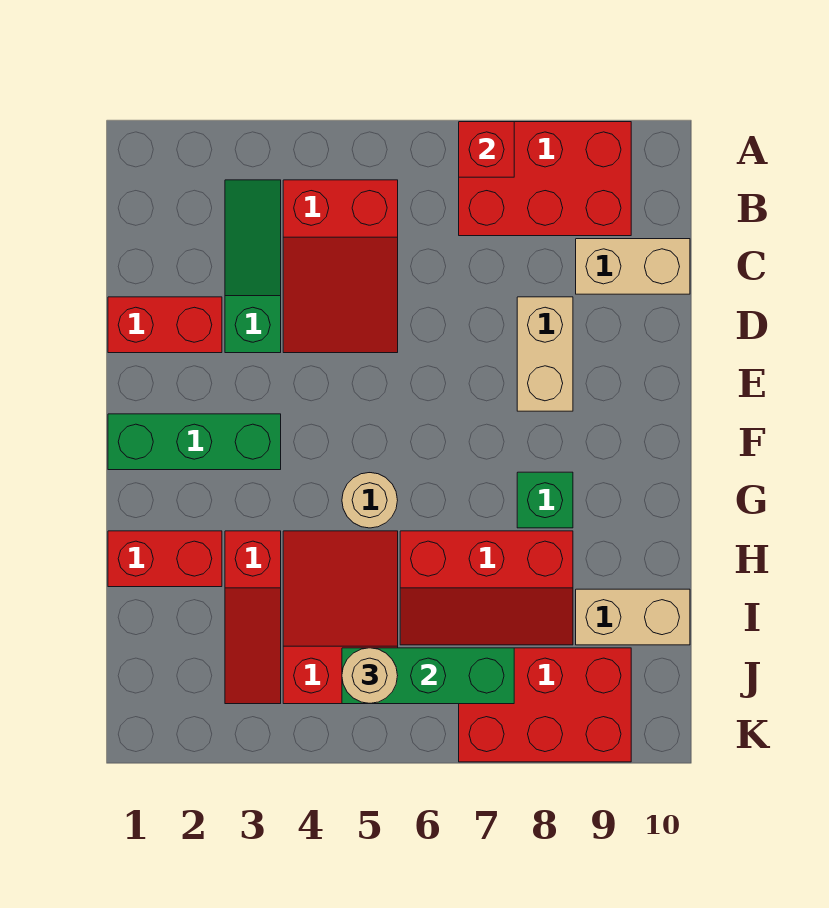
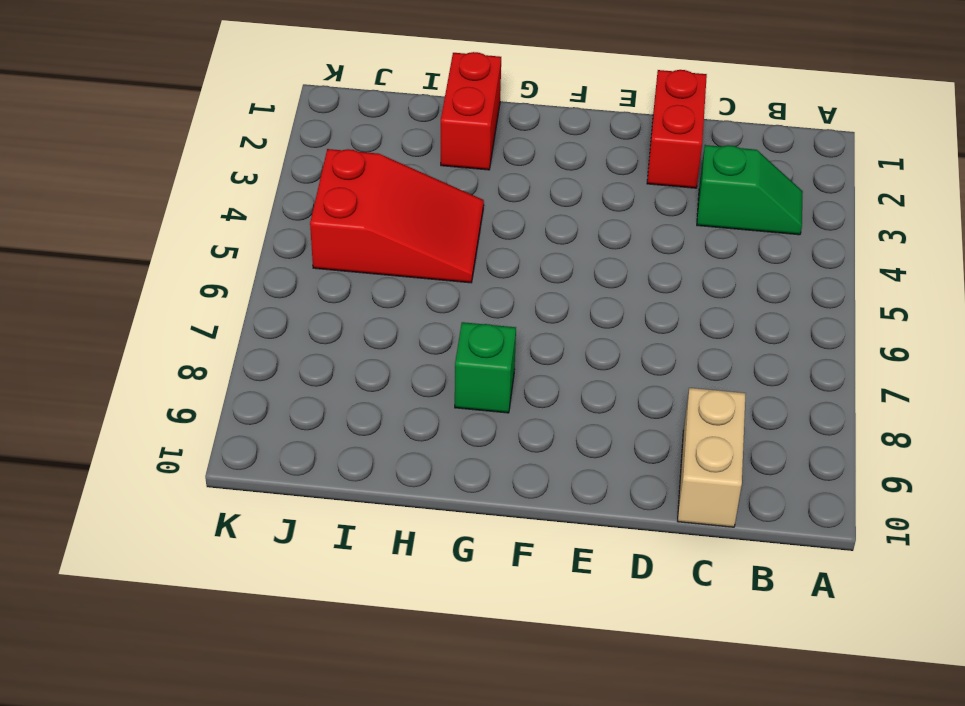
green 1x2 slope [697,145,803,235] -> green 1x3 slope [225,180,281,353]
none -> red 2x3 brick [459,122,631,236]
none -> red 2x3 slope [283,180,398,353]
none -> tan 1x2 brick [517,297,573,411]

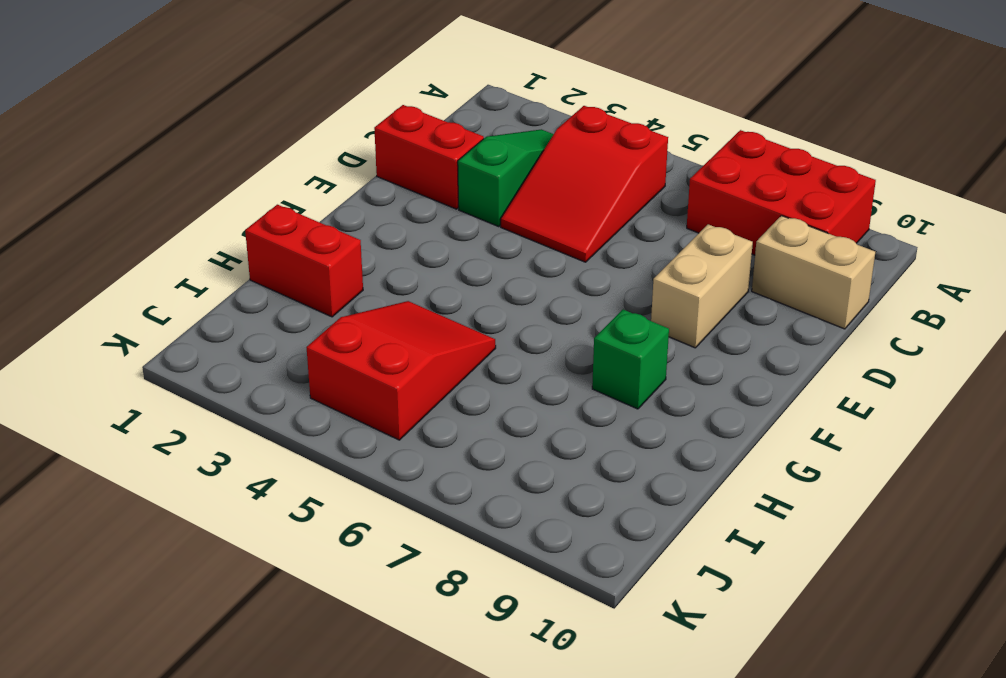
none -> green 1x3 brick [108,414,281,470]
none -> tan 1x1 round brick [342,473,398,528]
none -> red 1x3 slope [225,531,281,704]

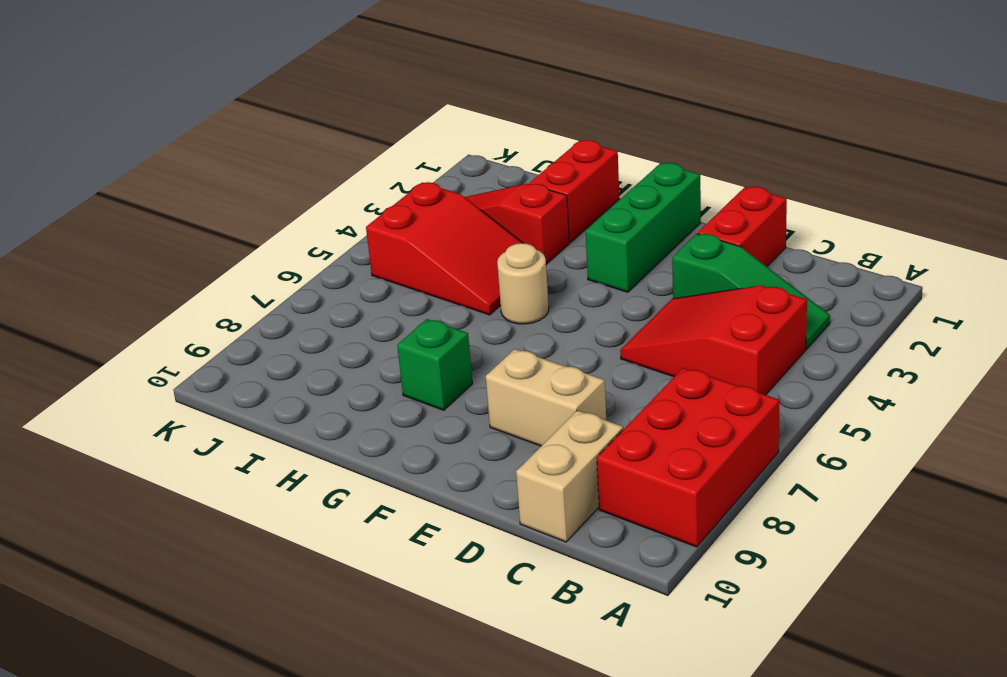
none -> red 2x3 slope [400,531,573,645]
none -> tan 1x2 brick [576,589,690,645]
none -> red 2x3 brick [459,648,631,762]

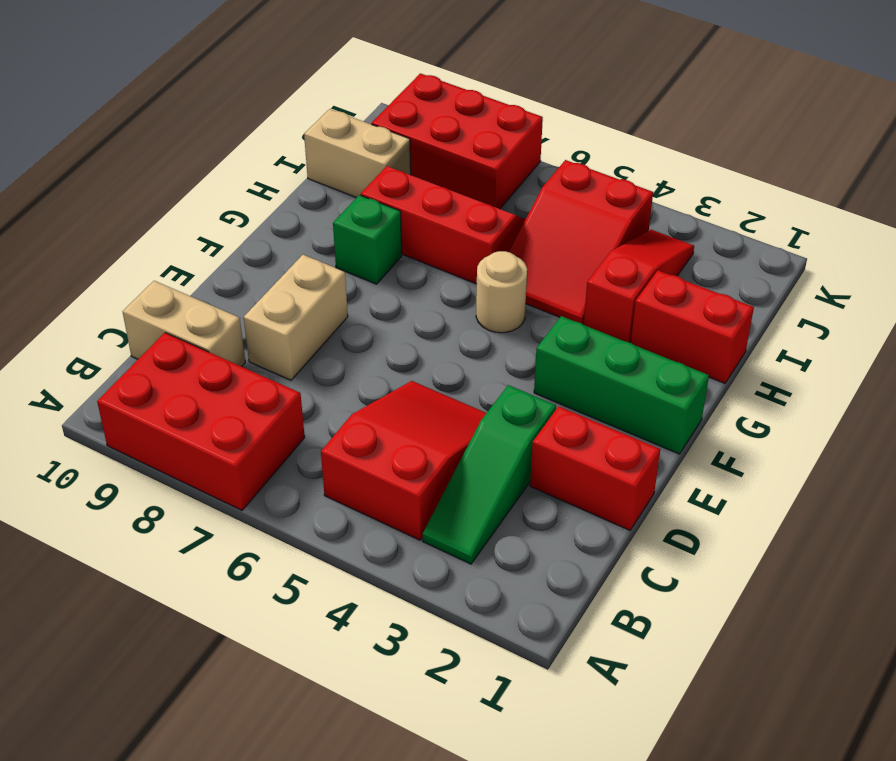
none -> red 1x1 brick [459,122,514,177]
none -> green 1x3 brick [342,648,514,704]
none -> tan 1x1 round brick [342,648,398,703]

